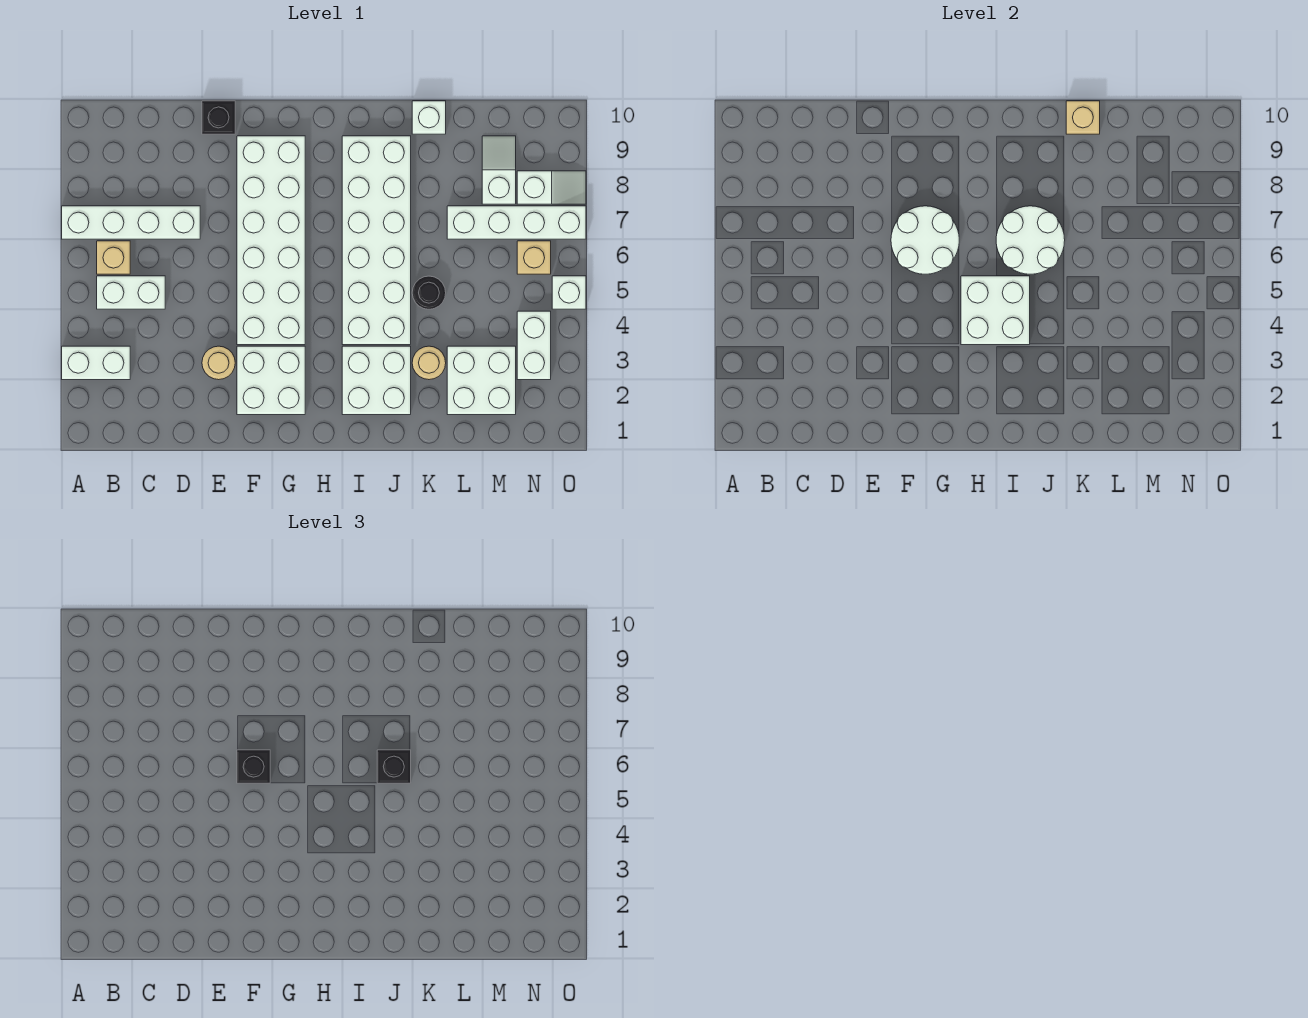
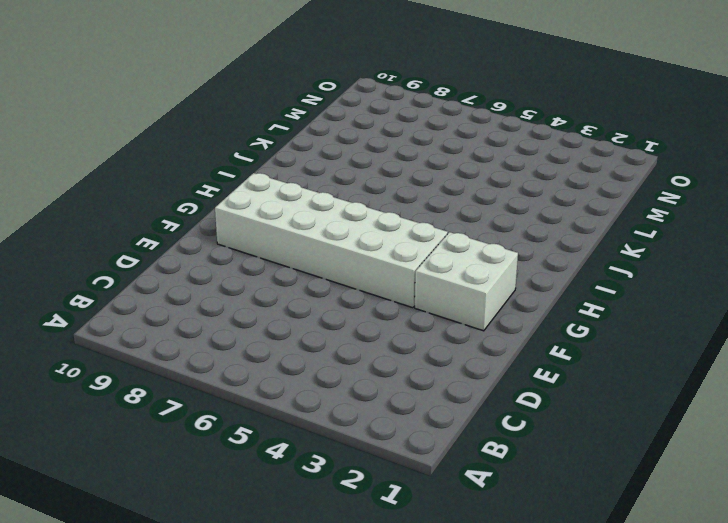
none -> white 1x2 brick [62,346,130,380]
none -> white 1x4 brick [62,206,200,239]
none -> white 1x2 brick [97,276,165,309]

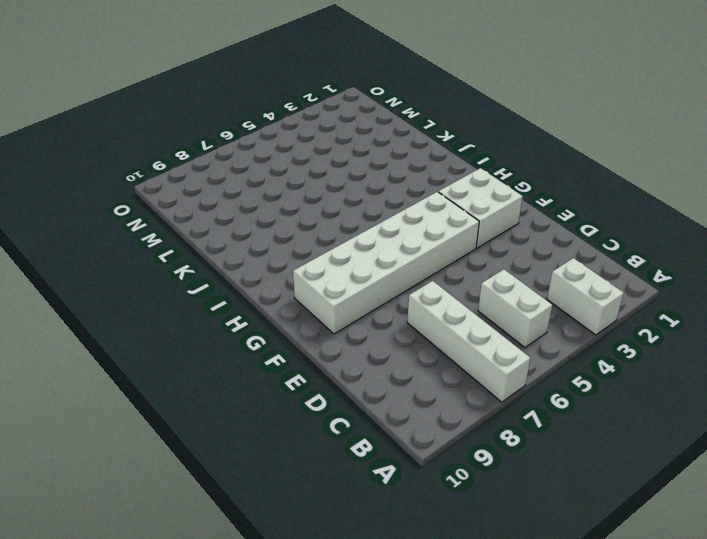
none -> tan 1x1 brick [97,241,130,274]
none -> tan 1x1 round brick [202,346,235,380]
none -> black 1x1 brick [202,101,235,134]

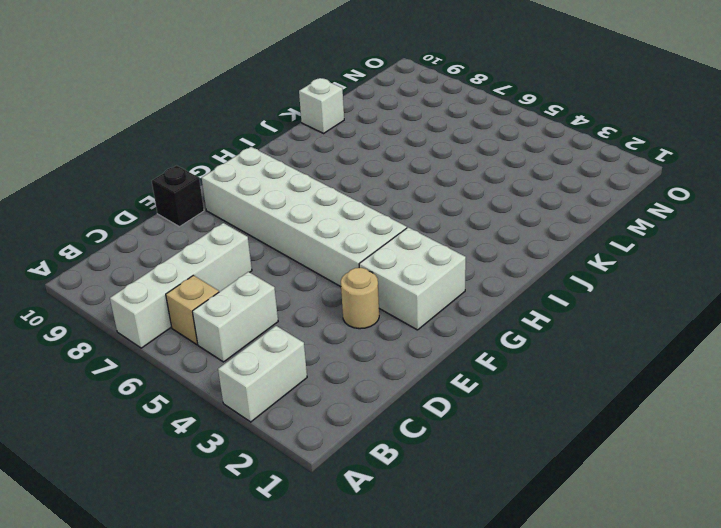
none -> white 2x2 brick [342,346,411,415]
none -> white 2x6 brick [342,136,411,345]
none -> tan 1x1 round brick [412,346,446,380]

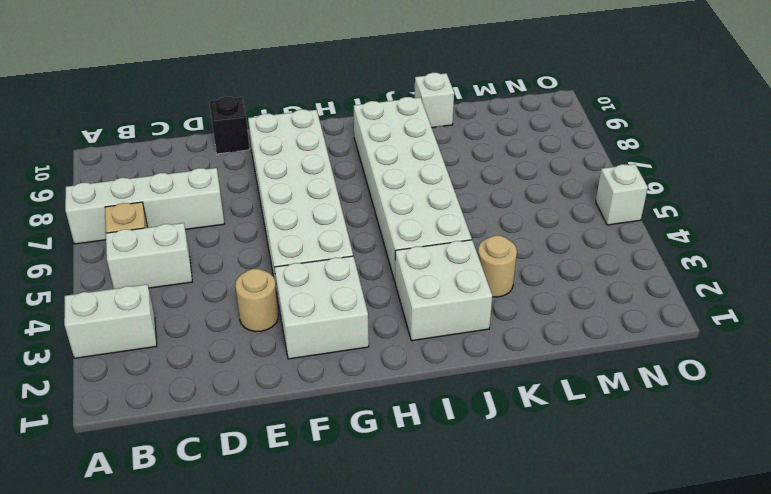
none -> black 1x1 round brick [412,276,446,309]
none -> white 2x2 brick [447,346,516,415]
none -> white 1x4 brick [447,206,586,239]

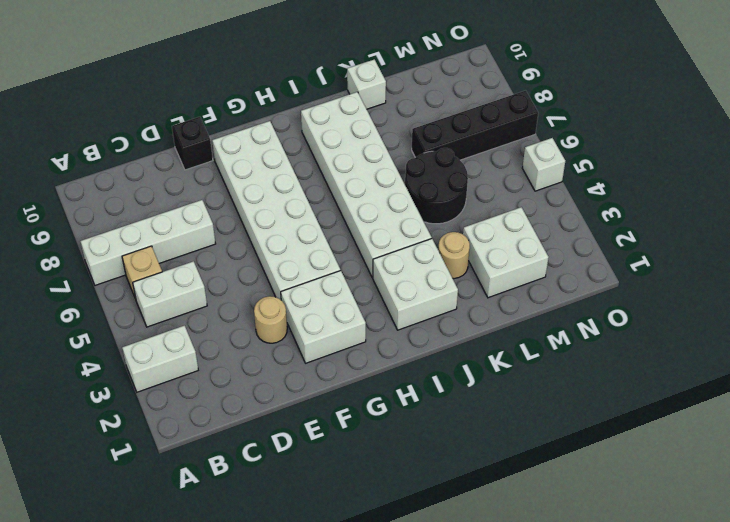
black 2x2 round brick [405,148,468,224] -> black 1x1 round brick [412,276,446,309]
black 1x4 brick [412,91,538,160] -> white 1x4 brick [447,206,586,239]
none -> white 1x2 slope [482,136,516,204]
none -> white 1x2 brick [517,311,551,380]
none -> tan 1x1 brick [517,241,551,274]

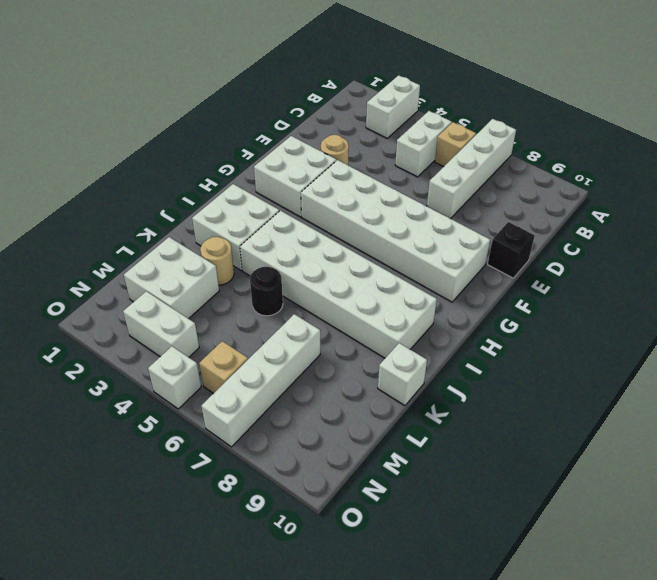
none -> white 1x2 slope [482,136,516,204]
none -> white 1x2 slope [517,171,586,204]
none -> white 2x2 round brick [891,206,959,274]

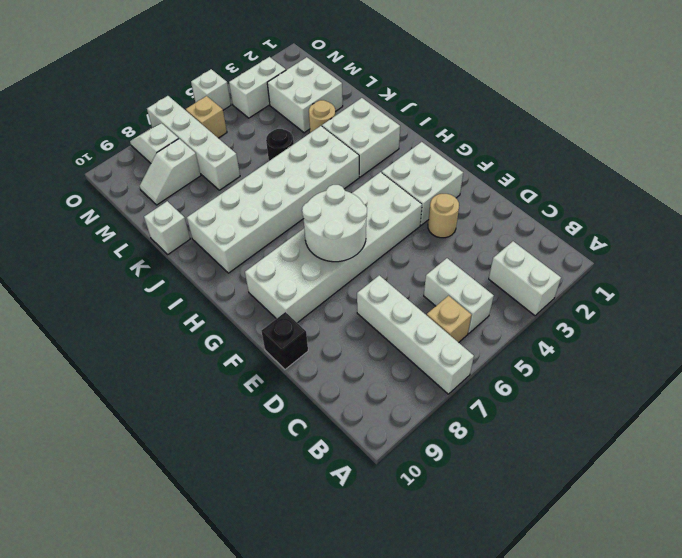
none -> white 2x2 brick [961,276,1030,345]
none -> white 2x2 round brick [996,206,1065,274]
none -> tan 1x1 brick [1066,101,1100,134]

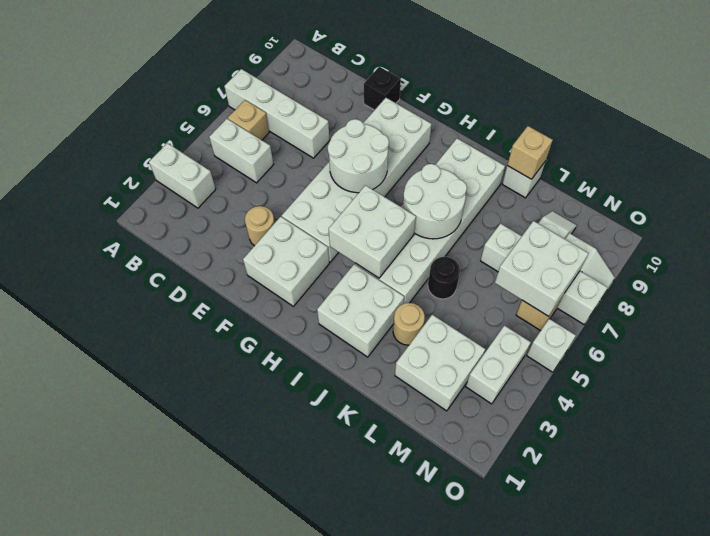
white 2x2 brick [495,221,589,316] -> none
none -> black 1x1 brick [237,750,270,783]
none -> black 1x1 brick [377,750,411,783]

